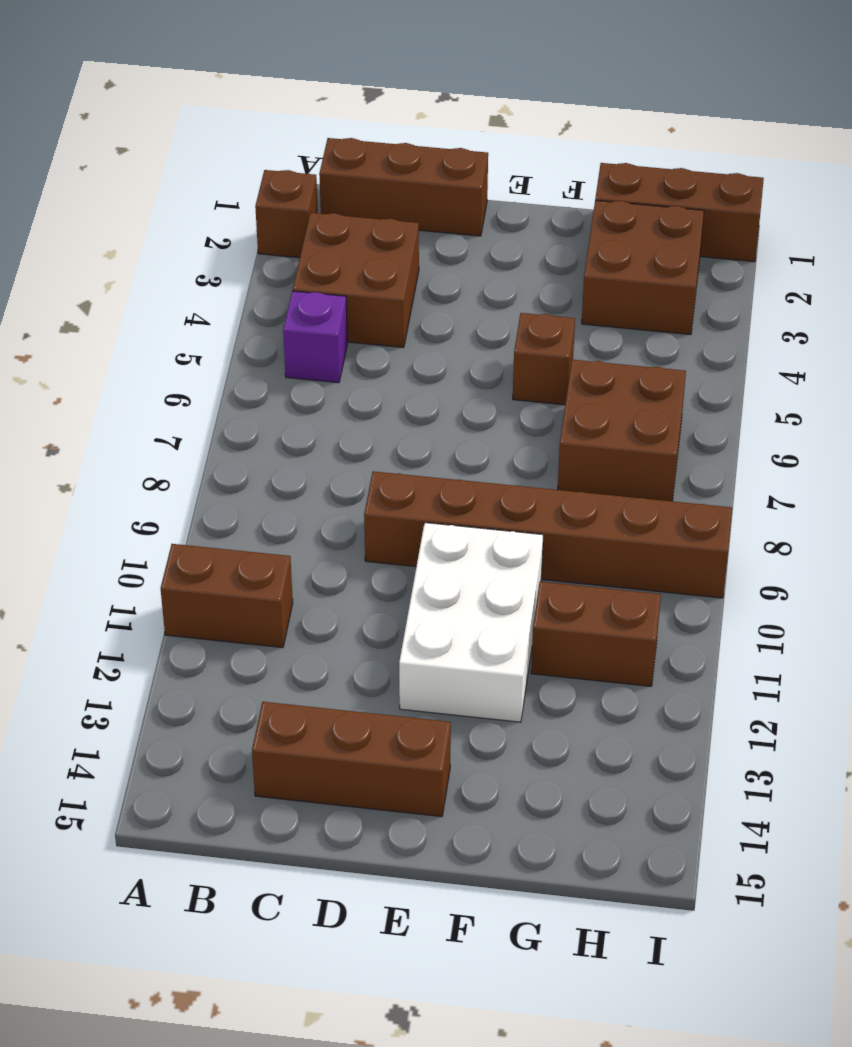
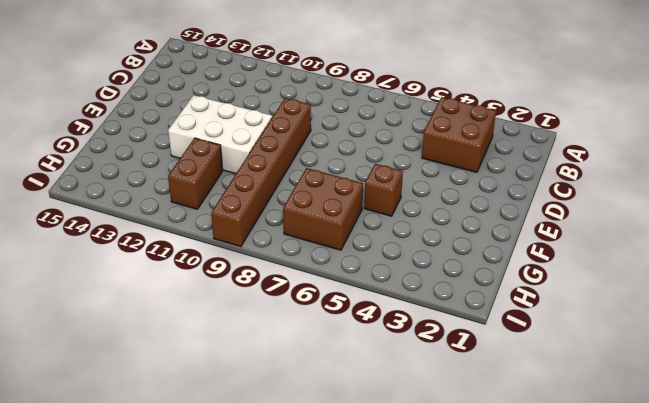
none -> brown 1x1 brick [255,170,318,258]
none -> brown 1x2 brick [161,544,293,648]
none -> brown 1x3 brick [319,138,488,236]

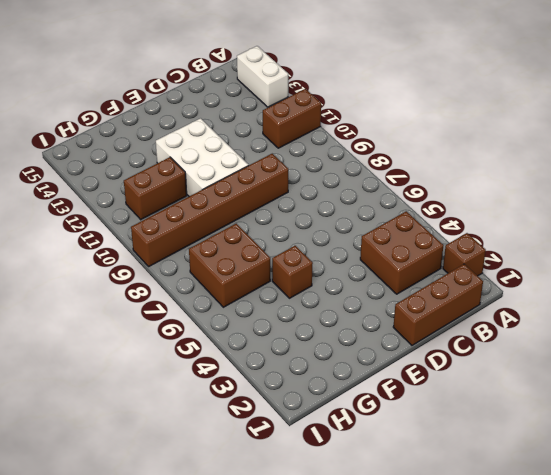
white 1x2 brick [237,46,288,107] -> none
none -> purple 1x1 brick [283,291,347,383]
none -> brown 1x3 brick [252,702,451,817]
none -> brown 1x3 brick [595,163,764,262]

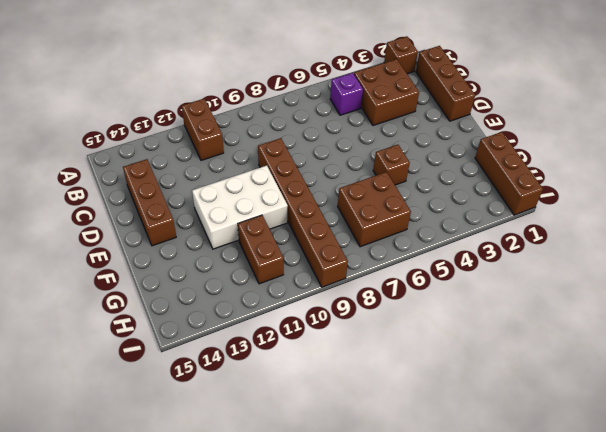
none -> brown 2x2 brick [582,200,704,335]

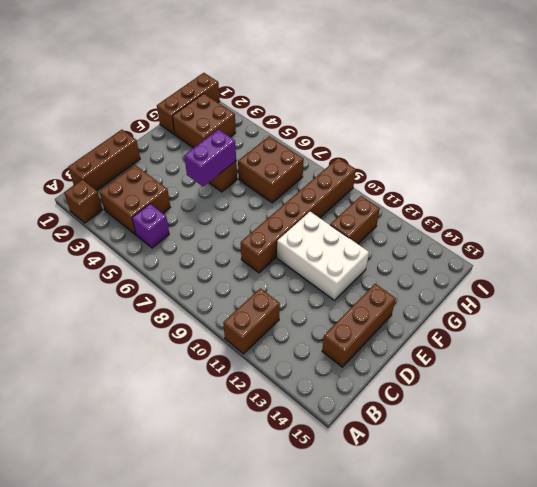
purple 1x2 brick [184,130,236,187] -> none

